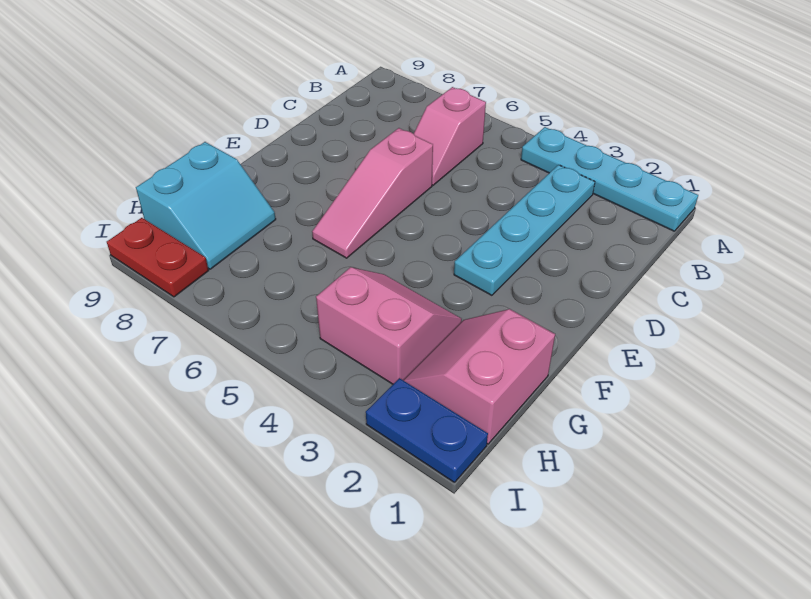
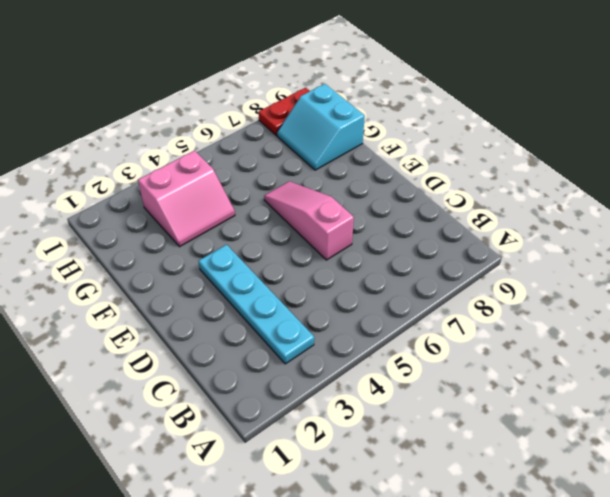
none -> cyan 1x4 plate [521,127,698,231]
none -> pink 1x2 slope [414,87,486,185]

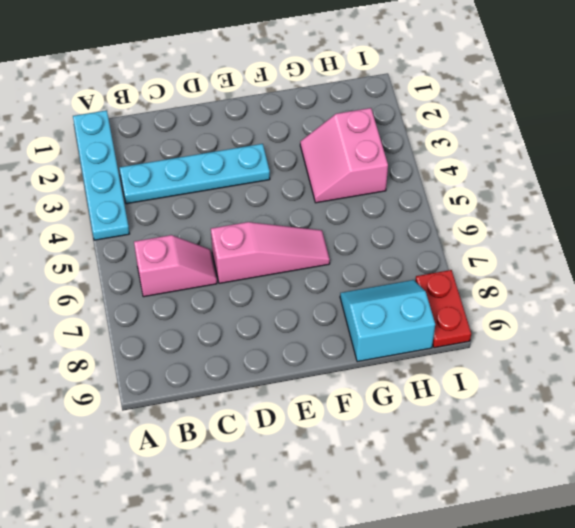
none -> pink 2x2 slope [403,309,555,444]
none -> blue 1x2 plate [366,378,488,483]

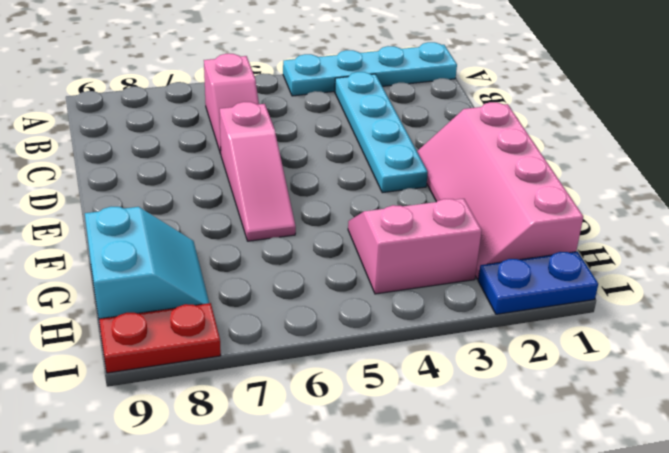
pink 2x4 slope [417,102,583,279] -> pink 2x2 slope [403,309,555,444]

